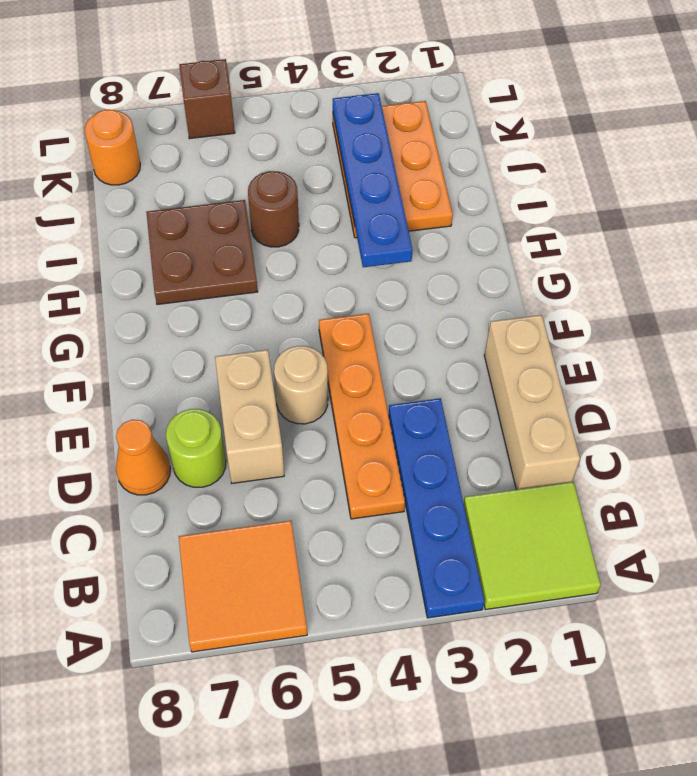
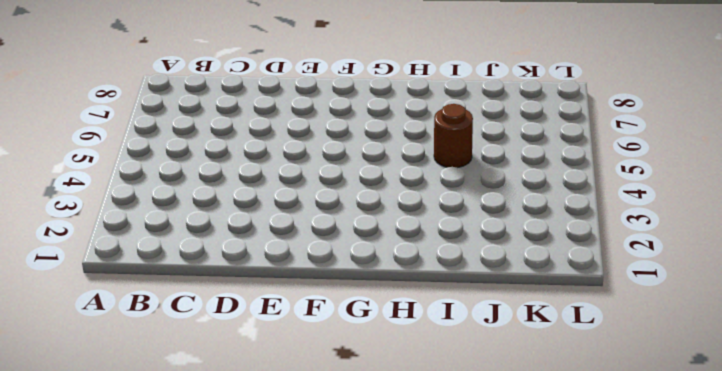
none -> lime 2x2 tile [463,482,601,610]
none -> blue 1x4 plate [389,398,484,618]
none -> orange 2x2 tile [179,521,307,652]

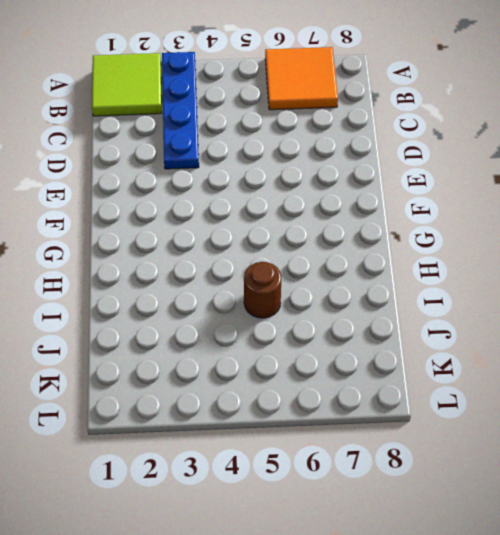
none -> tan 1x3 brick [484,315,580,490]
none -> orange 1x4 plate [319,314,405,519]
none -> tan 1x2 brick [215,350,284,483]

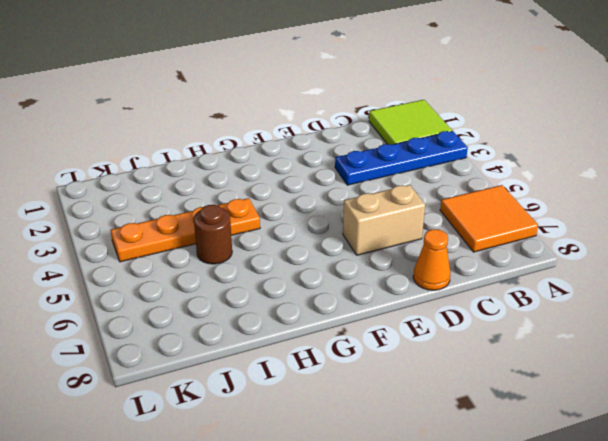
orange 1x4 plate [111,198,260,262] -> orange 1x4 plate moved to [319,314,405,519]
none -> tan 1x3 brick [484,315,580,490]
none -> lime 1x1 round brick [166,409,226,487]
none -> tan 1x1 round brick [274,346,328,424]

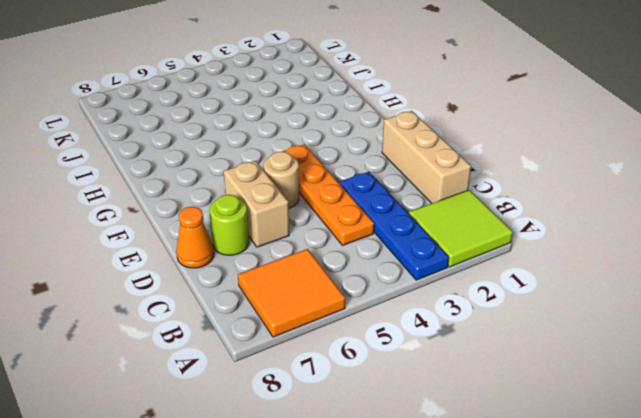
none -> brown 2x2 plate [146,200,258,305]
none -> orange 2x3 plate [333,101,453,238]
none -> brown 1x1 round brick [248,171,299,247]

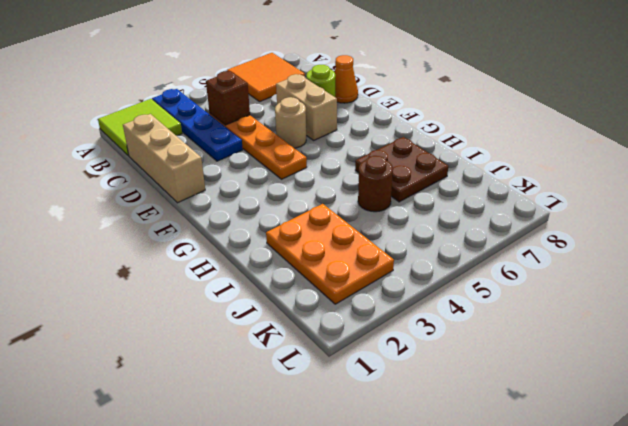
brown 1x1 brick [206,71,250,125] -> brown 1x1 brick moved to [179,59,235,139]
none -> orange 1x1 round brick [84,110,140,185]
none -> blue 1x4 plate [333,93,413,267]

